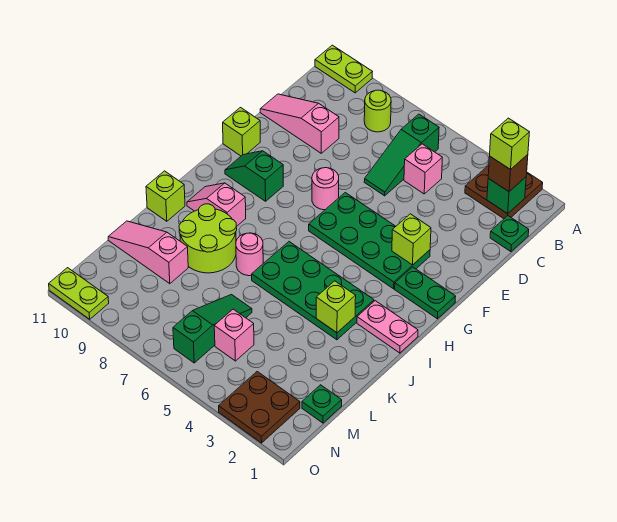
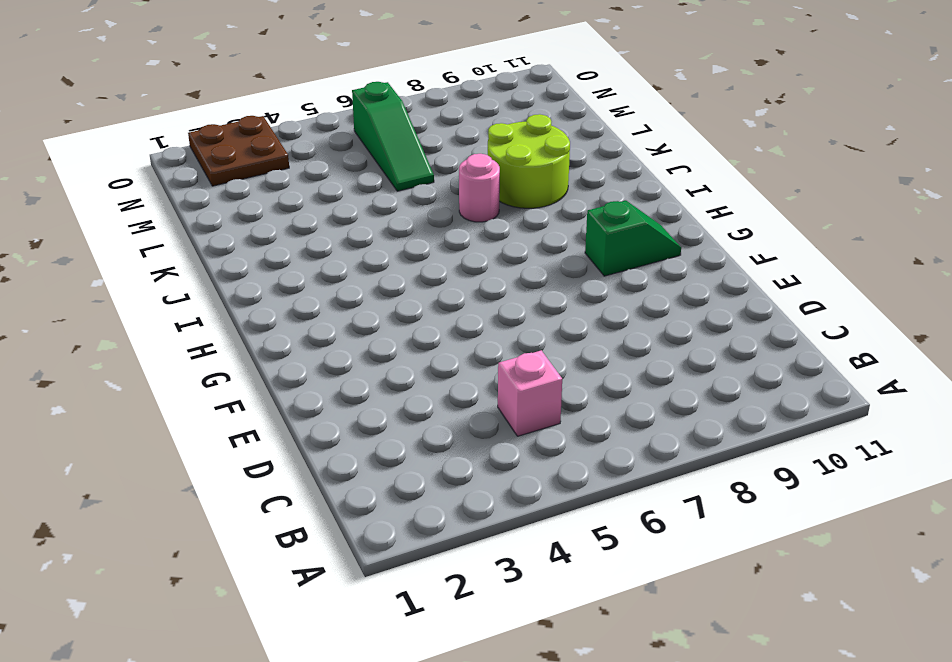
none -> brown 2x2 plate [465,165,543,219]
none -> lime 1x2 plate [315,45,372,93]
none -> green 1x3 slope [364,114,439,196]

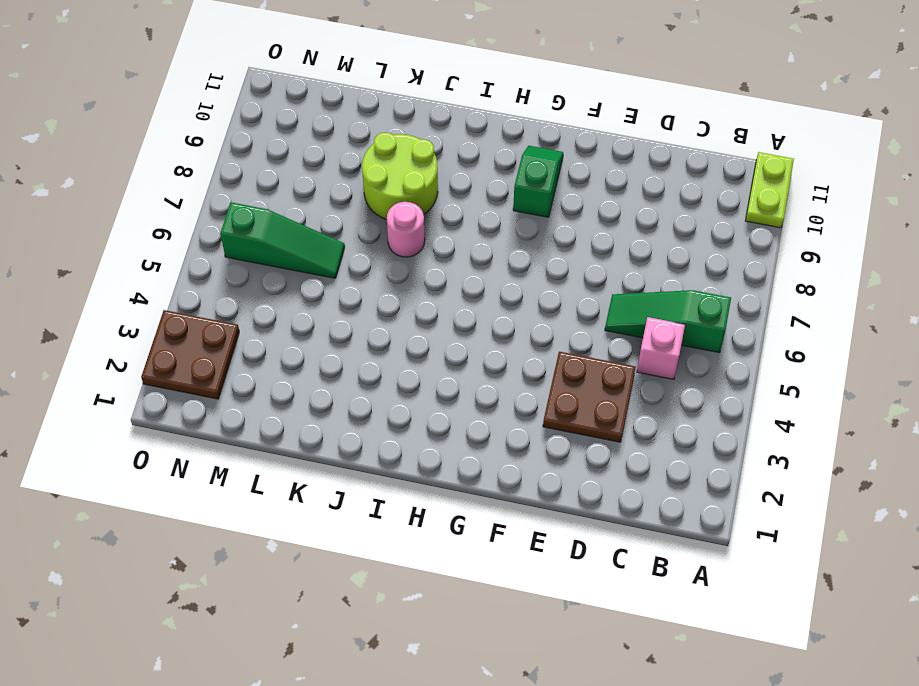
brown 2x2 plate [543,352,636,442] -> brown 2x2 plate moved to [465,165,543,219]
none -> lime 1x1 round brick [364,90,391,132]
none -> green 1x1 plate [490,216,529,252]
none -> pink 1x3 slope [260,94,339,153]

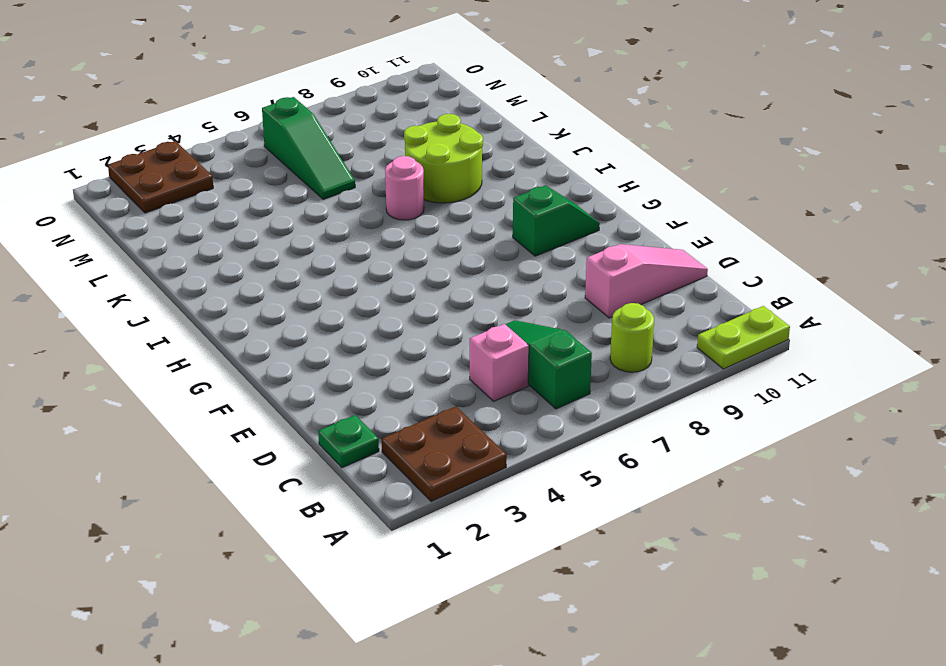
none -> green 2x4 plate [309,193,430,289]
none -> pink 1x1 round brick [312,168,339,210]
none -> lime 1x1 brick [223,108,260,156]

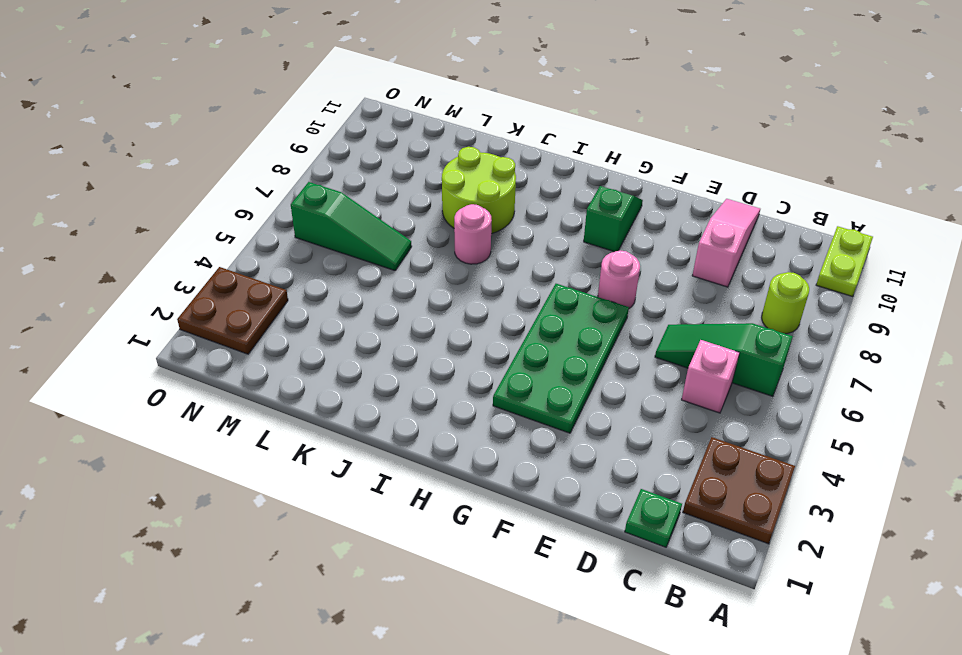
none -> lime 1x1 brick [223,108,260,156]
none -> green 1x2 plate [395,267,456,319]
none -> pink 1x2 plate [357,301,418,353]

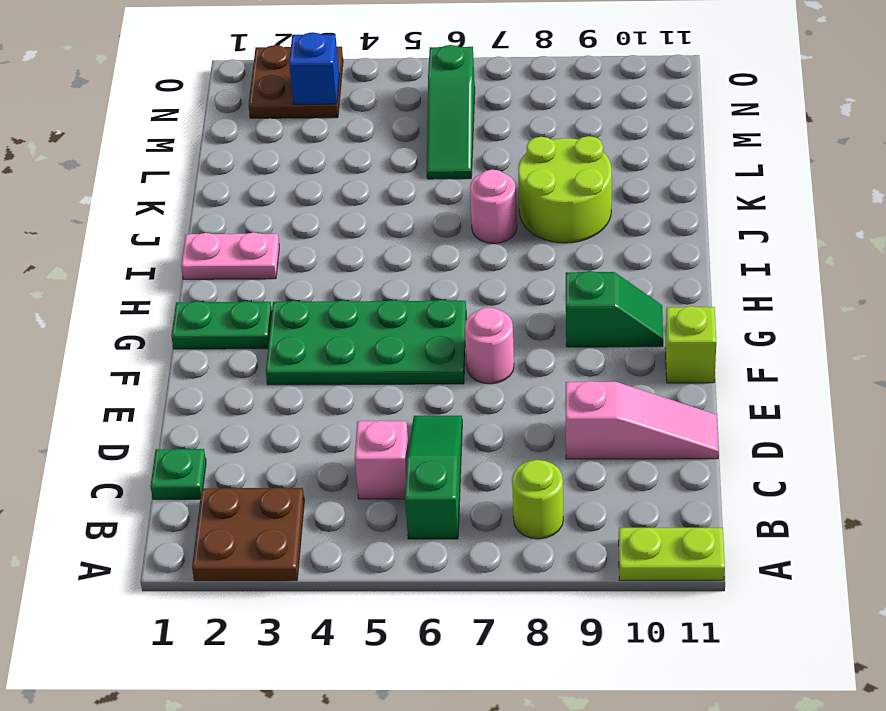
blue 1x1 brick [289,32,339,104] -> none
none -> green 2x4 plate [252,242,374,340]
none -> pink 1x2 slope [187,183,246,227]
none -> lime 1x1 brick [146,171,185,221]

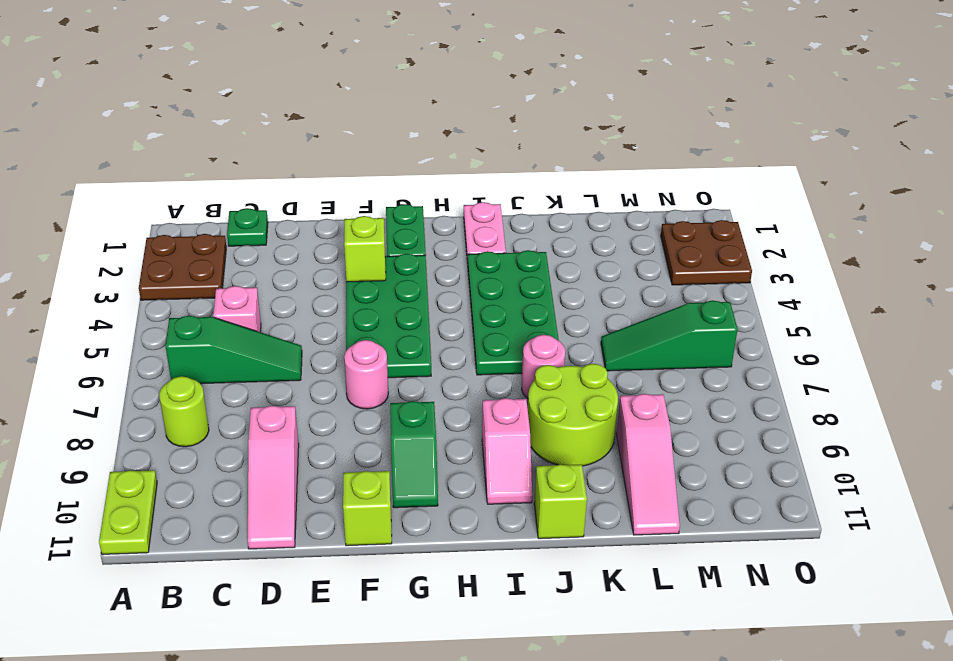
none -> green 1x1 plate [302,385,342,423]
none -> pink 1x1 brick [214,309,254,361]
none -> lime 1x2 plate [49,268,109,319]

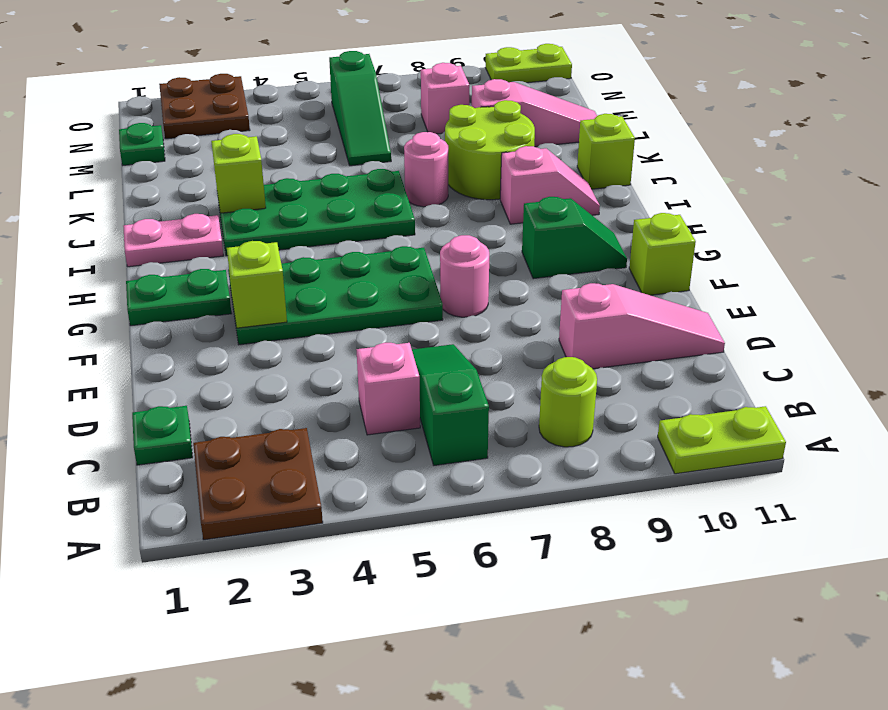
pink 1x1 brick [421,63,469,134] -> pink 1x1 brick moved to [214,309,254,361]
none -> green 1x1 brick [487,177,526,214]
none -> brown 1x1 brick [488,155,528,192]
none -> lime 1x1 brick [490,118,529,170]

